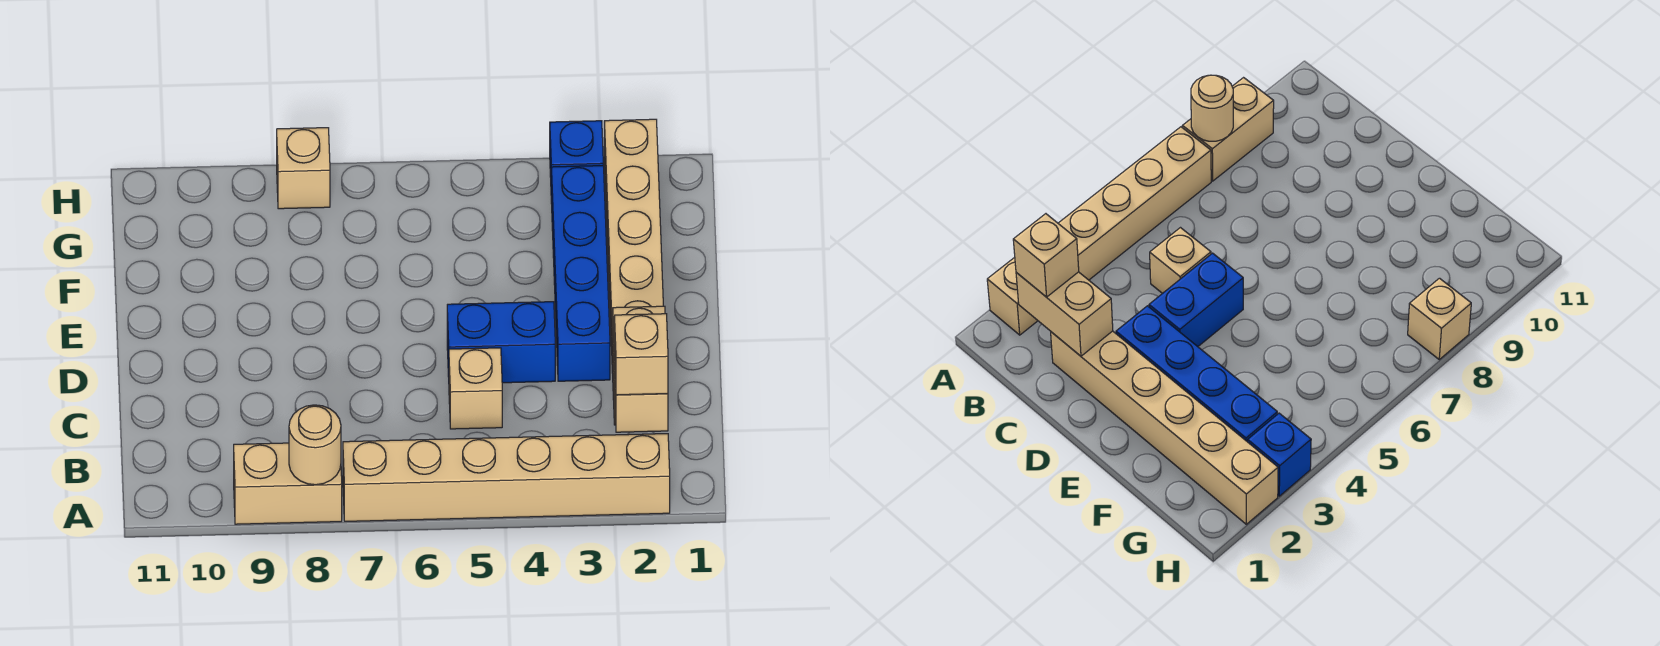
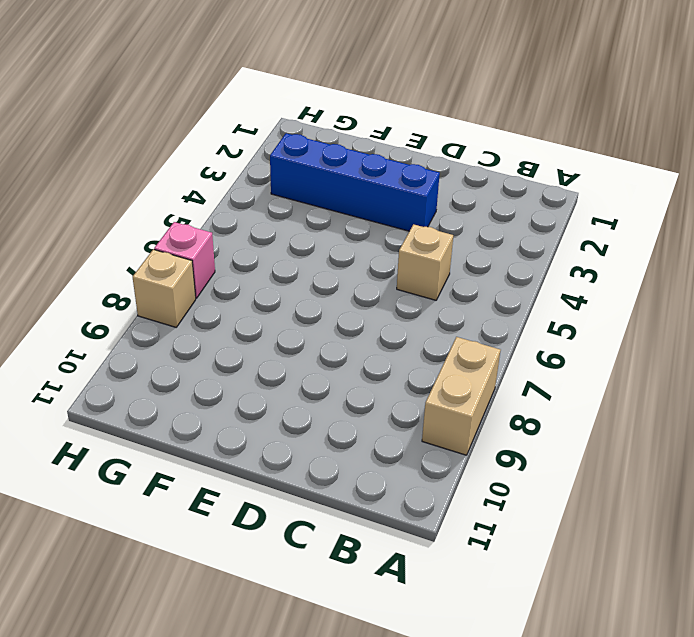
pink 1x1 brick [154,222,215,298] -> none
none -> tan 1x6 brick [343,434,670,521]
none -> tan 1x6 brick [604,119,663,425]

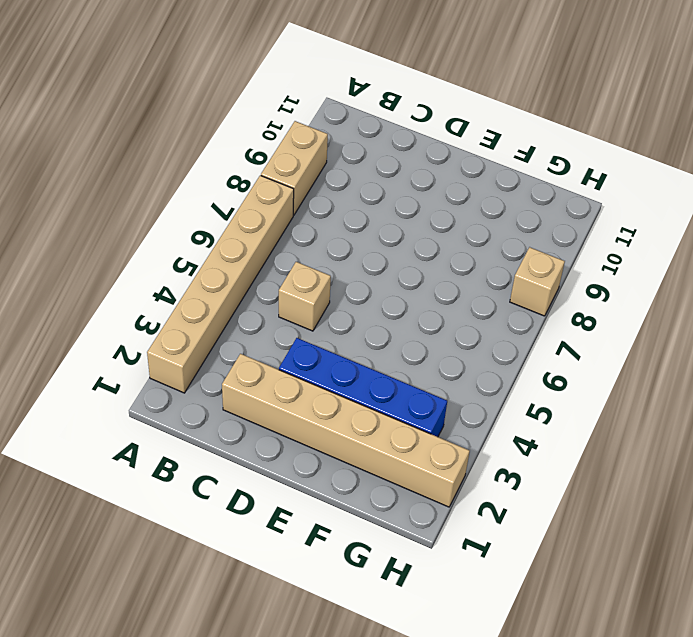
none -> blue 1x2 brick [447,302,555,383]
none -> blue 1x1 brick [550,121,603,177]

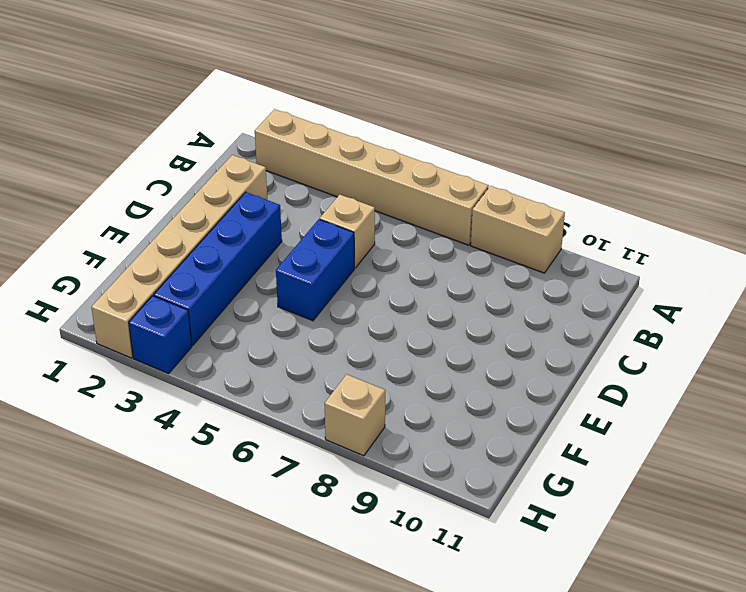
blue 1x2 brick [276,219,354,321] -> blue 1x2 brick turned to [447,302,555,383]
none -> tan 1x1 round brick [289,405,341,485]
none -> tan 1x2 brick [613,306,668,432]

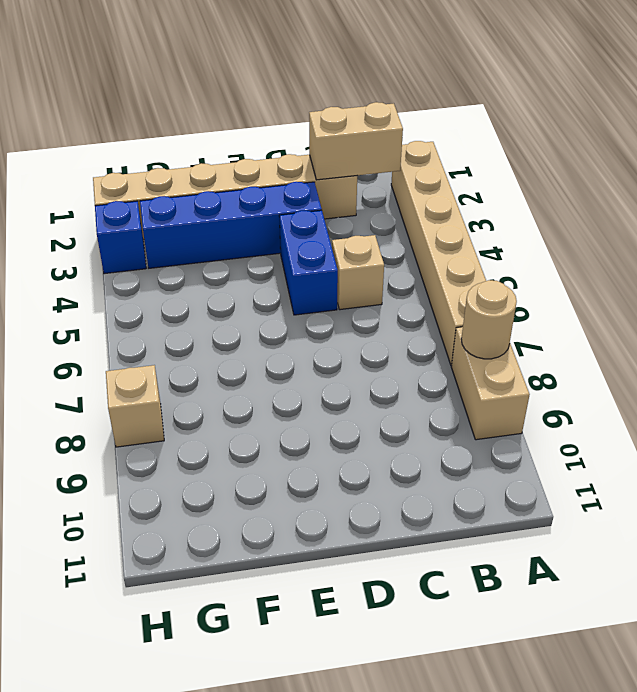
none -> tan 1x1 brick [615,314,668,395]

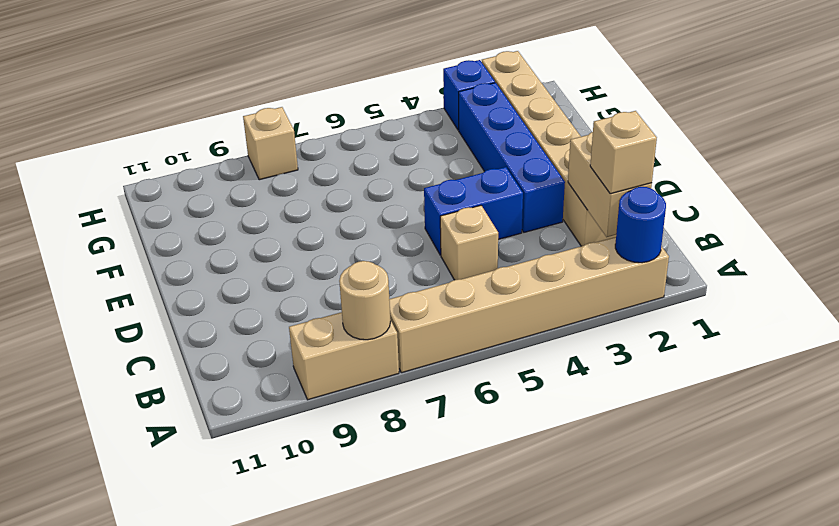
blue 1x1 round brick [615,187,666,263] -> none

